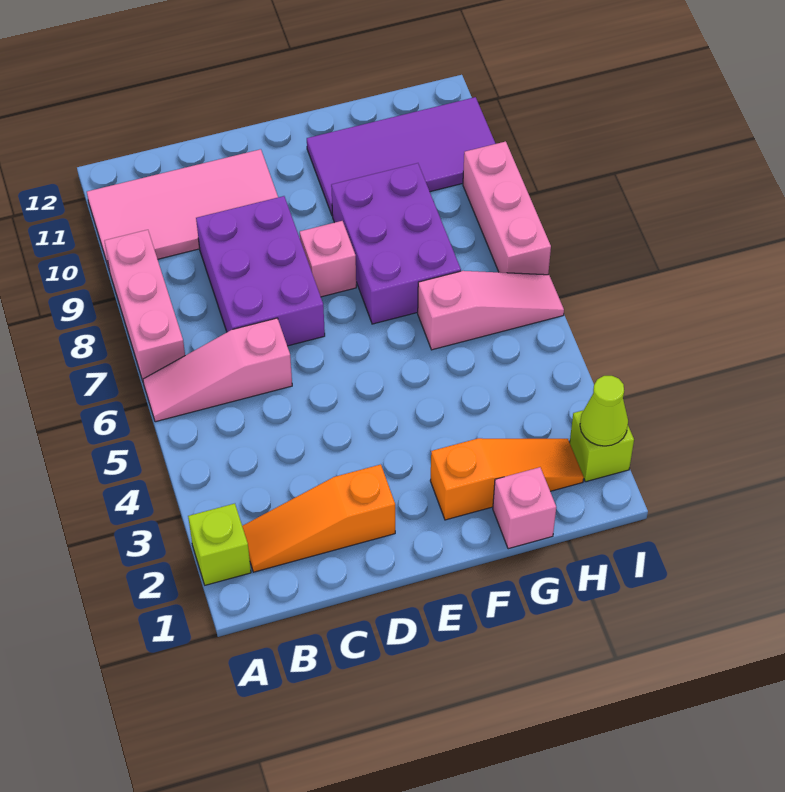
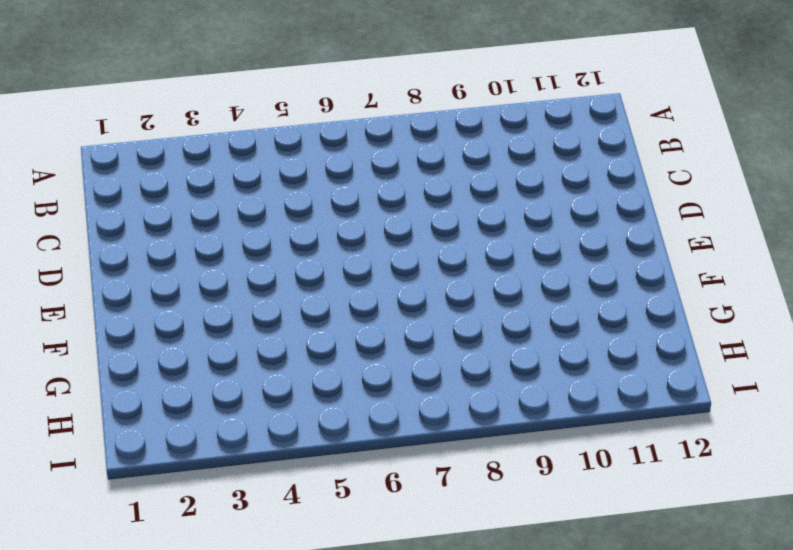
none -> lime 1x1 brick [188,504,251,585]
none -> pink 1x3 slope [143,318,292,422]
none -> pink 1x3 brick [104,230,185,381]

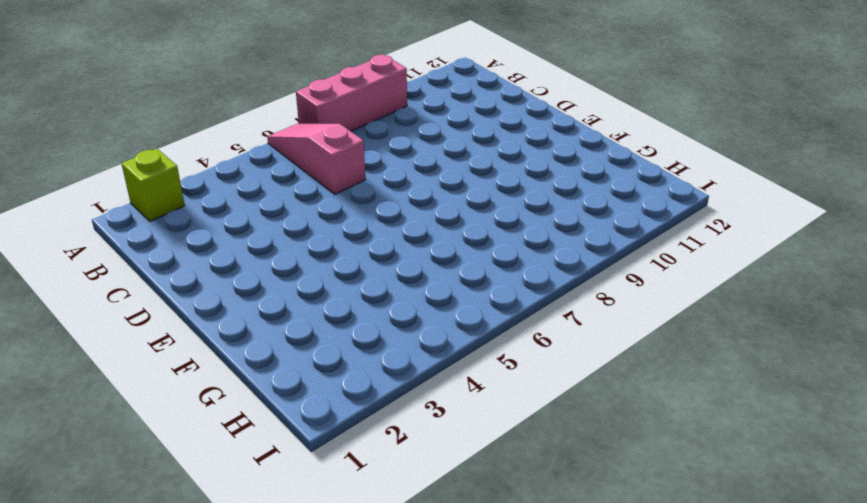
none -> pink 2x4 tile [87,149,278,268]
none -> orange 1x3 slope [242,464,395,572]
none -> purple 2x3 brick [196,196,325,346]

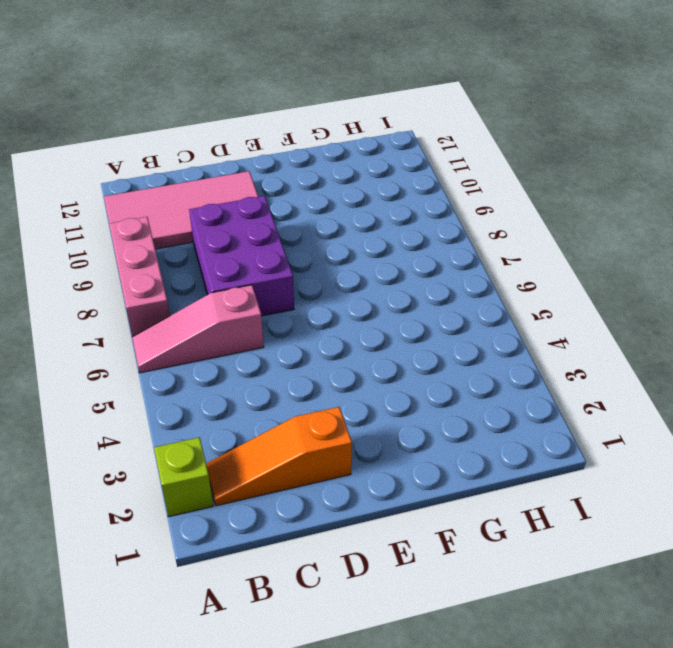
none -> pink 1x1 brick [300,221,356,297]
none -> orange 1x3 slope [430,438,584,520]
none -> purple 2x3 brick [331,163,461,324]

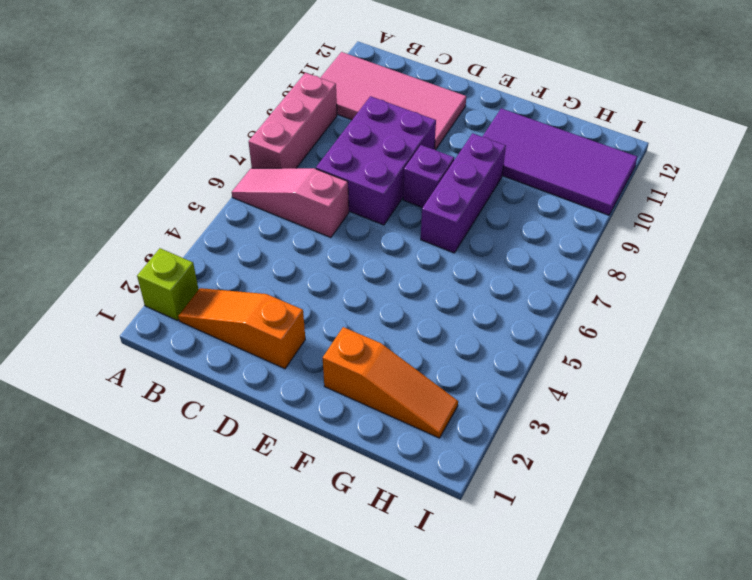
purple 1x1 brick [403,145,454,208] -> pink 1x1 brick [300,221,356,297]
purple 1x3 brick [421,133,506,253] -> purple 2x3 brick [331,163,461,324]
none -> pink 1x1 brick [493,467,556,549]
none -> pink 1x3 slope [418,271,564,350]
none -> lime 1x1 brick [570,410,634,482]

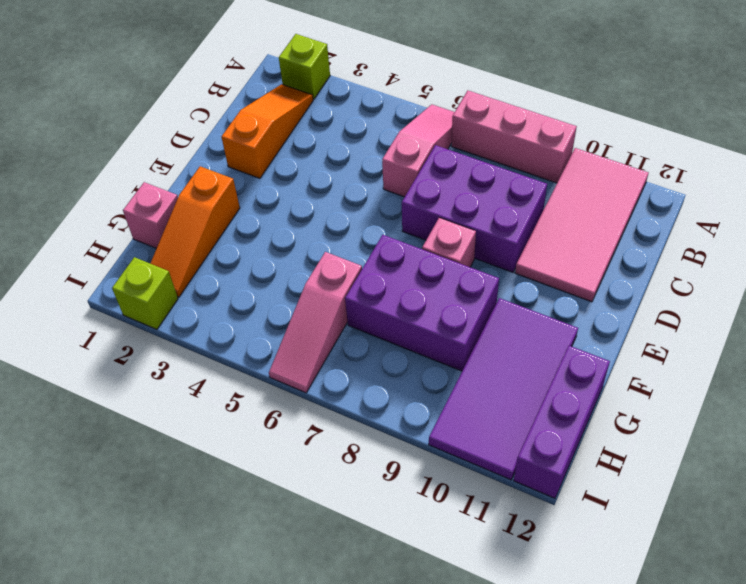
purple 1x3 brick [514,346,610,498] -> none
none -> pink 1x3 brick [463,141,551,275]
none -> lime 1x1 cone [580,376,628,446]

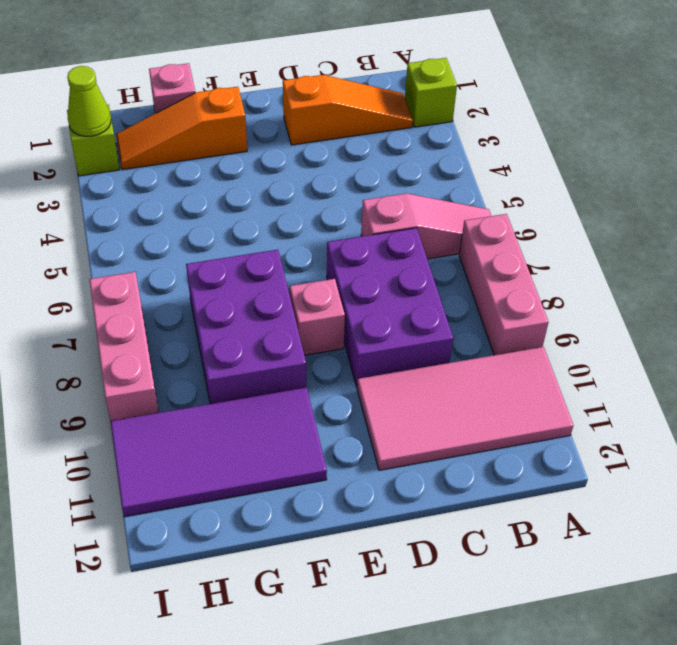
none -> pink 1x3 slope [418,271,564,350]

